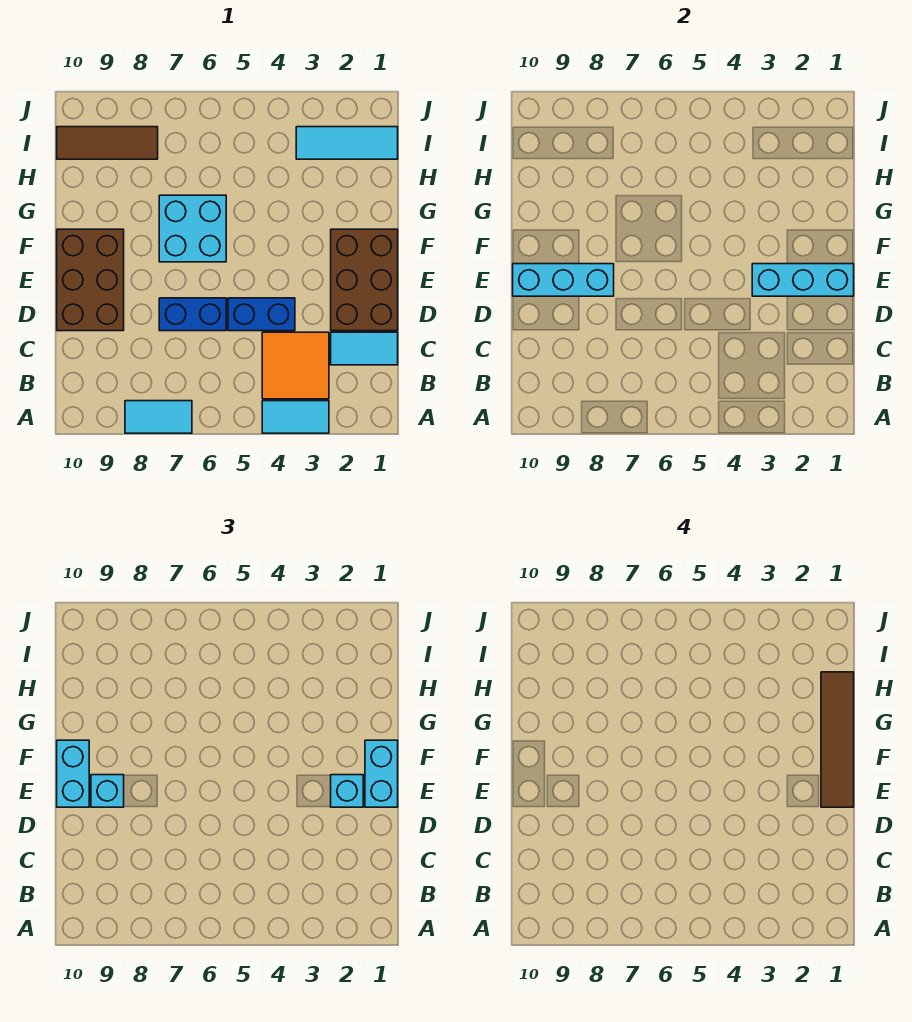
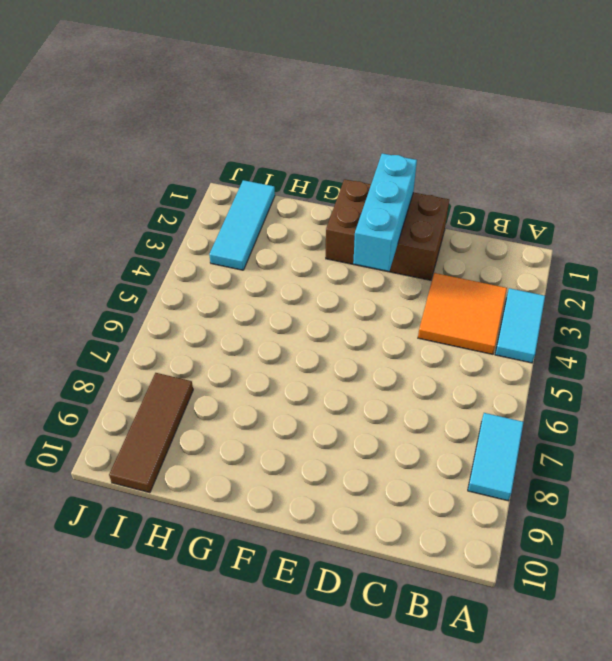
none -> cyan 1x2 tile [331,332,398,365]
none -> blue 1x2 brick [228,298,295,331]
none -> blue 1x2 brick [159,298,226,331]

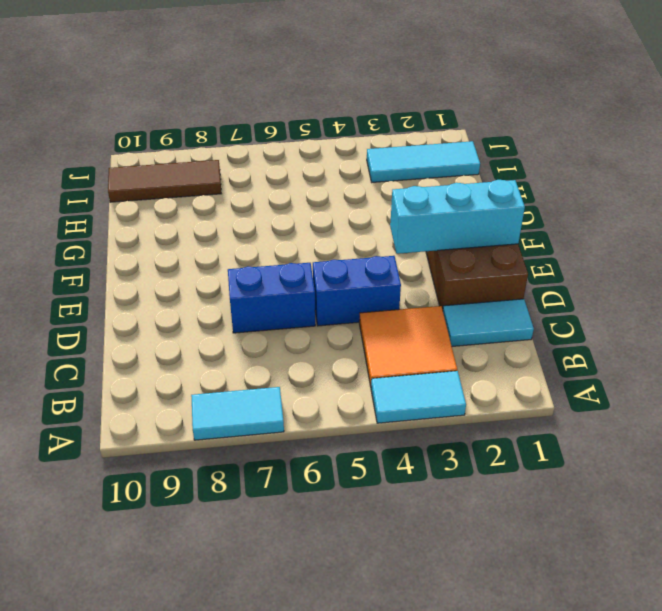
none -> brown 2x3 brick [57,229,124,331]
none -> cyan 2x2 brick [159,195,226,262]
none -> cyan 1x3 brick [513,264,614,296]

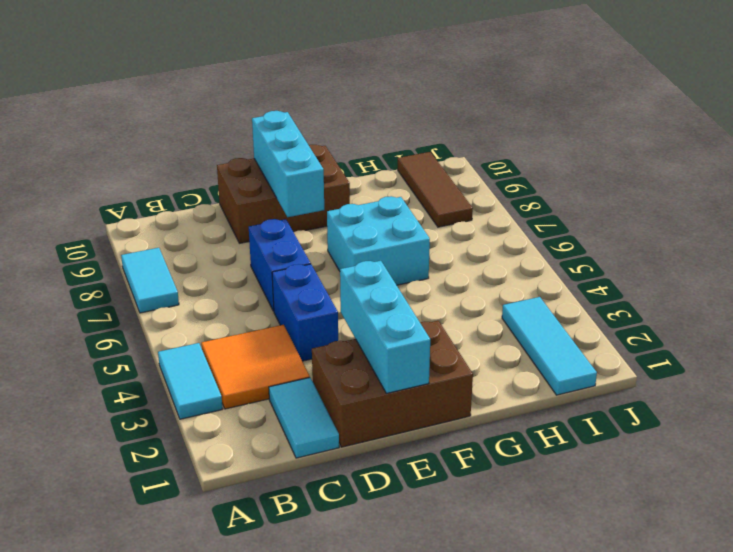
none -> cyan 1x2 brick [365,740,398,807]
none -> cyan 1x1 brick [331,775,363,807]
none -> cyan 1x1 brick [91,775,124,807]

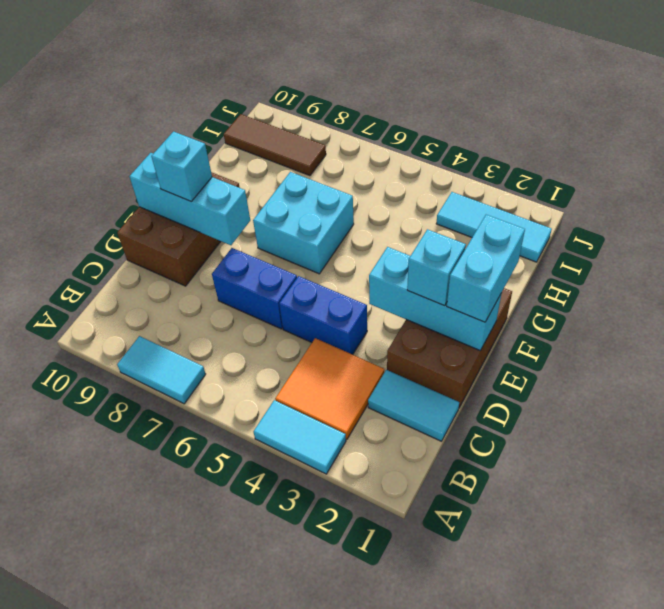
none -> cyan 1x2 brick [57,740,89,807]
none -> brown 1x4 tile [821,672,854,807]

